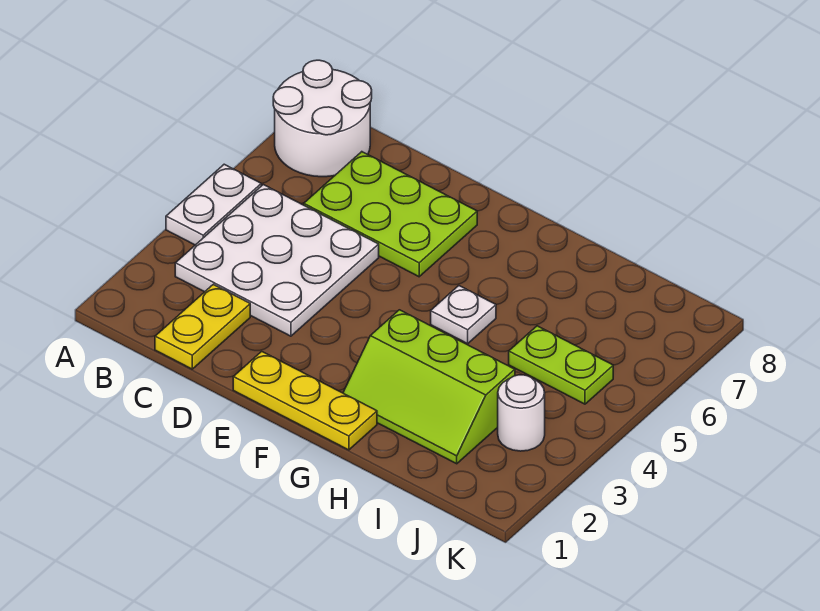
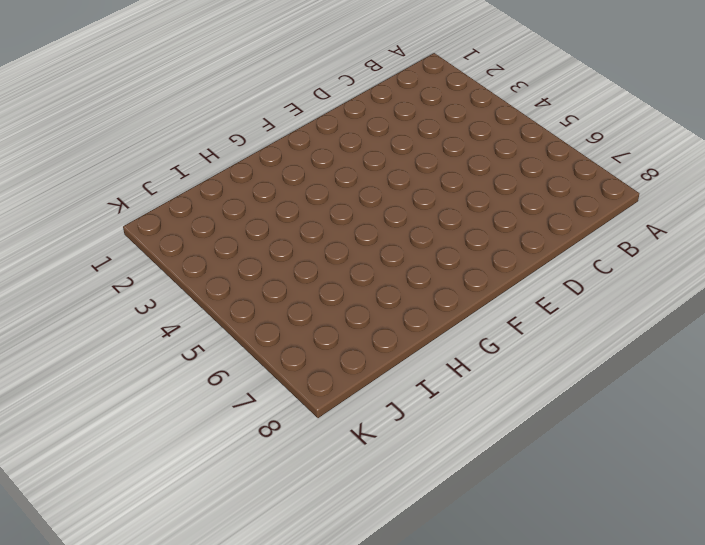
none -> white 1x2 plate [166,164,261,245]
none -> white 2x2 round brick [273,60,372,177]

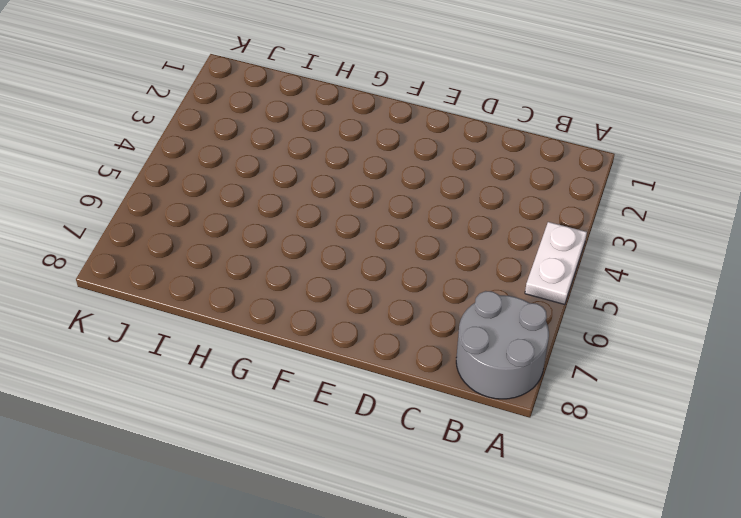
grey 2x2 round brick [456,291,549,399] -> white 2x2 round brick [273,60,372,177]
none -> white 3x3 plate [175,185,379,336]
none -> yellow 1x2 plate [155,284,250,369]

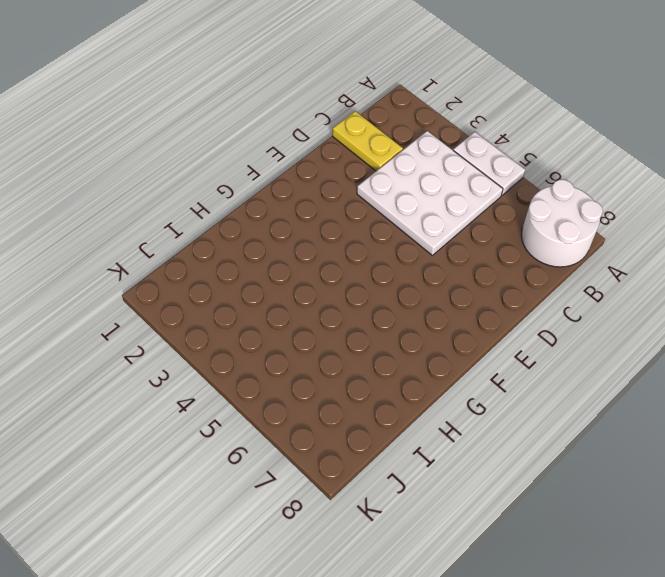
none -> lime 2x3 plate [304,152,477,277]
none -> yellow 1x3 plate [233,351,377,450]

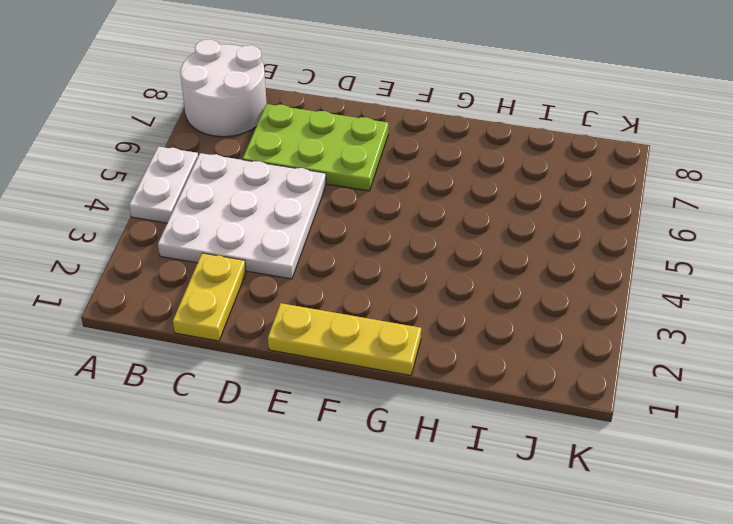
none -> lime 2x3 slope [343,310,515,464]
none -> white 1x1 plate [431,286,496,344]

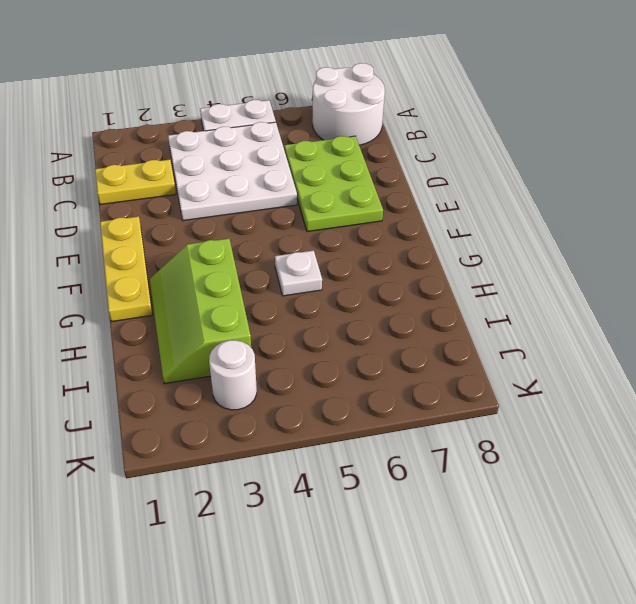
none -> lime 1x2 plate [509,326,613,404]

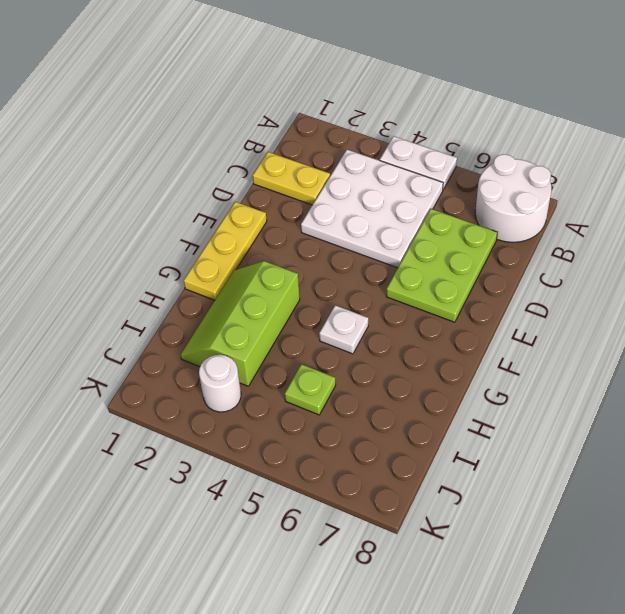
lime 1x1 plate [285,364,336,415] -> lime 1x2 plate [509,326,613,404]

